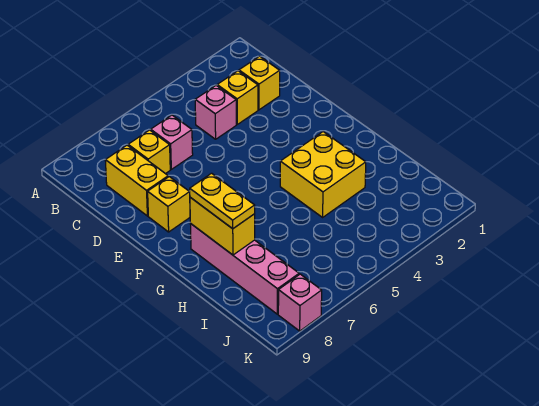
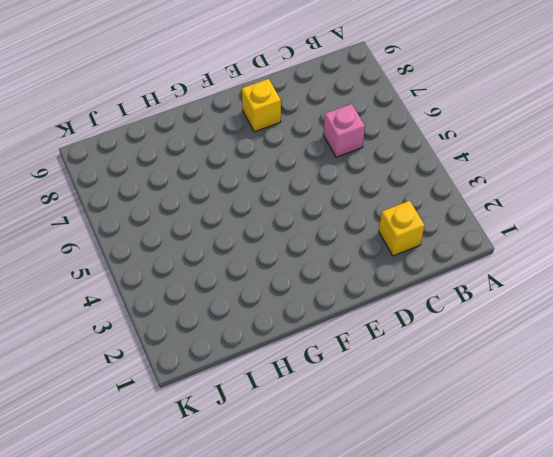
none -> yellow 1x1 brick [217,71,258,124]
none -> pink 1x1 brick [195,86,236,139]
none -> yellow 1x1 brick [128,130,170,174]

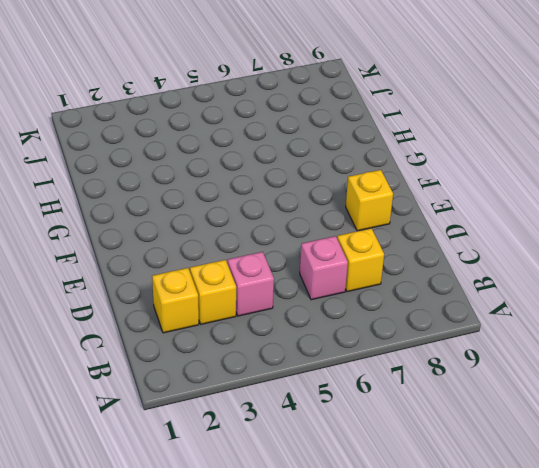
none -> yellow 1x2 brick [105,145,168,216]
none -> yellow 2x2 brick [280,132,366,217]
none -> pink 1x4 brick [190,223,299,314]

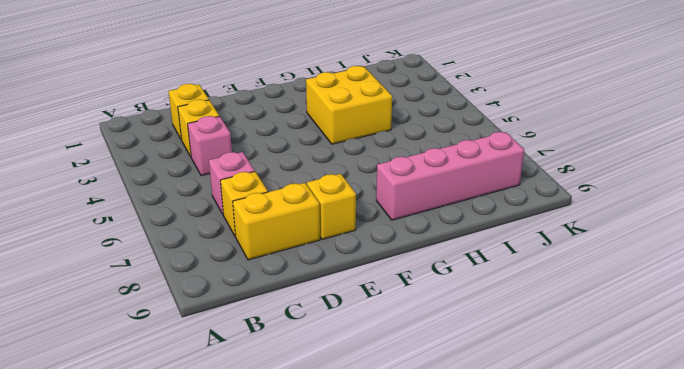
none -> pink 1x1 brick [278,274,322,331]
none -> yellow 1x2 brick [190,197,255,255]
none -> yellow 1x2 plate [190,173,255,229]

